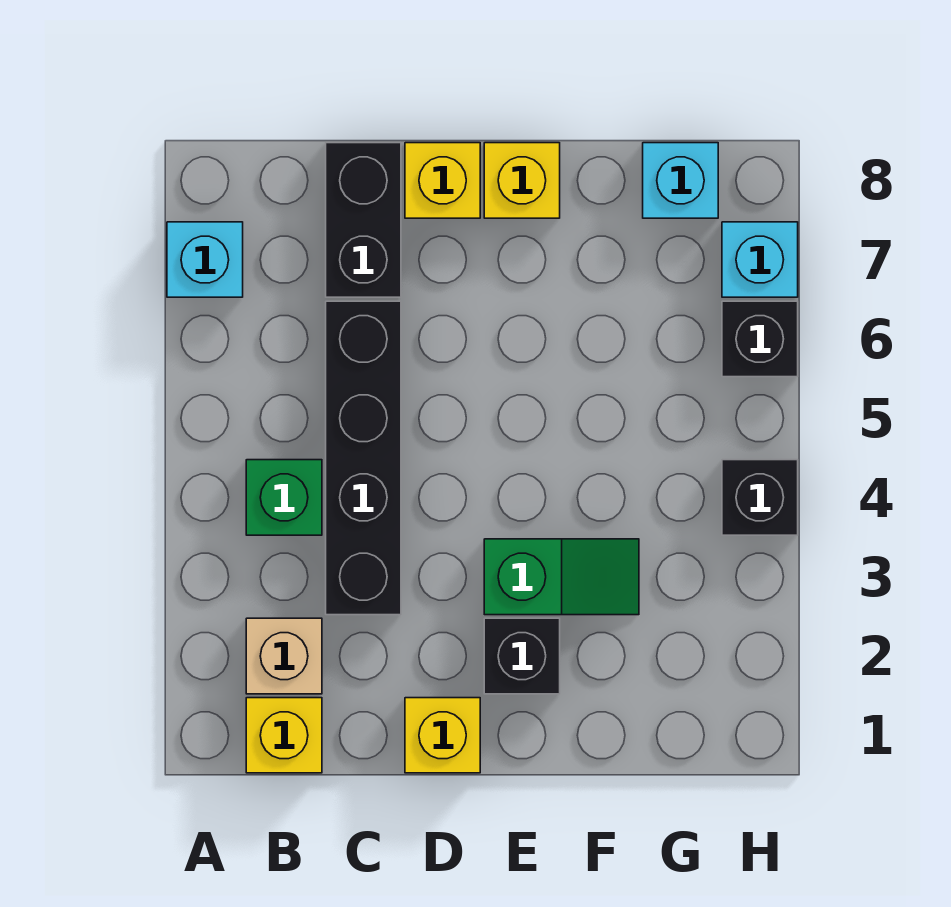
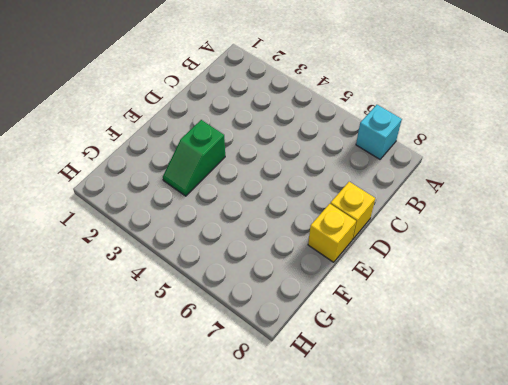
none -> yellow 1x1 brick [246,698,322,773]
none -> tan 1x1 brick [246,618,322,694]
none -> green 1x1 brick [246,460,322,535]

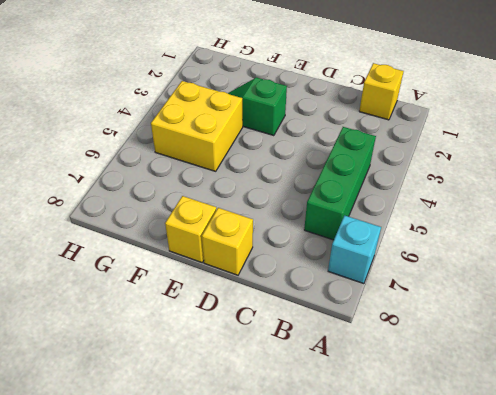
green 1x3 brick [304,127,376,240] -> green 1x1 brick [246,460,322,535]
yellow 2x2 brick [151,81,243,171] -> none
none -> tan 1x1 brick [246,618,322,694]
none -> black 1x4 brick [326,301,401,615]
none -> black 1x2 brick [326,143,401,297]

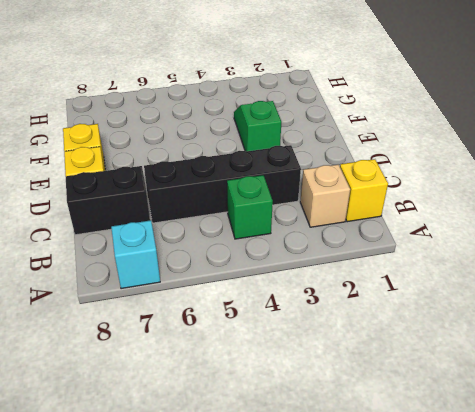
none -> yellow 1x1 brick [405,698,480,773]
none -> black 1x1 brick [484,618,560,694]
none -> cyan 1x1 brick [643,143,718,218]

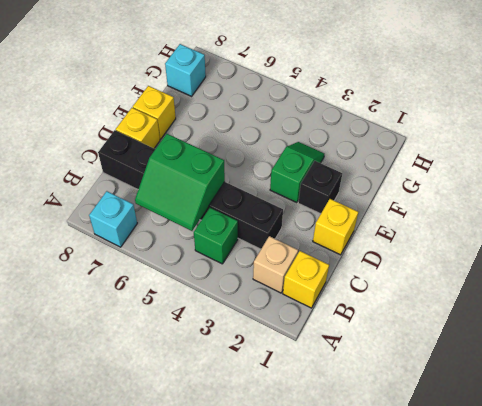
green 2x2 slope [135,134,225,231] -> none
none -> black 1x1 brick [722,460,798,535]
none -> black 1x1 brick [722,301,798,377]
none -> cyan 1x1 brick [722,222,798,297]

